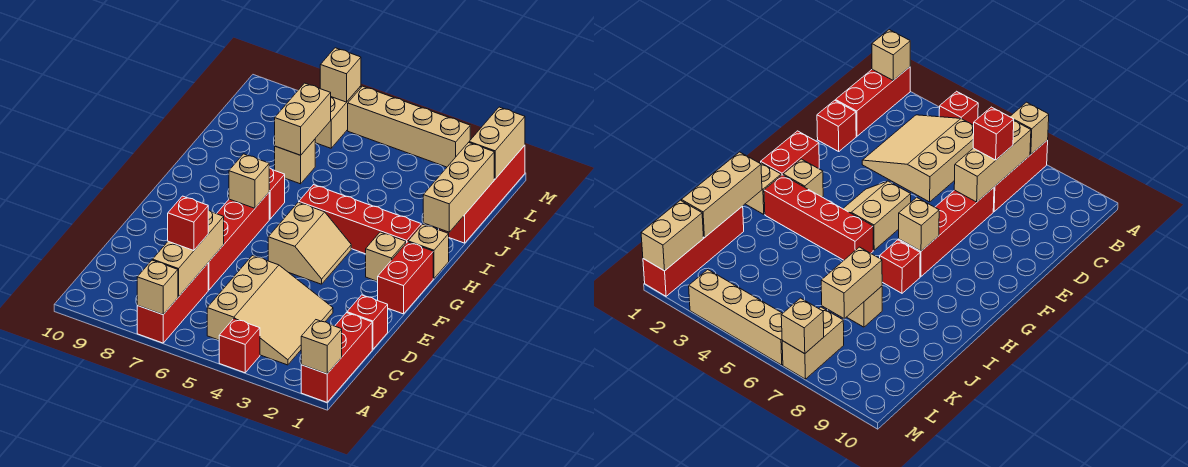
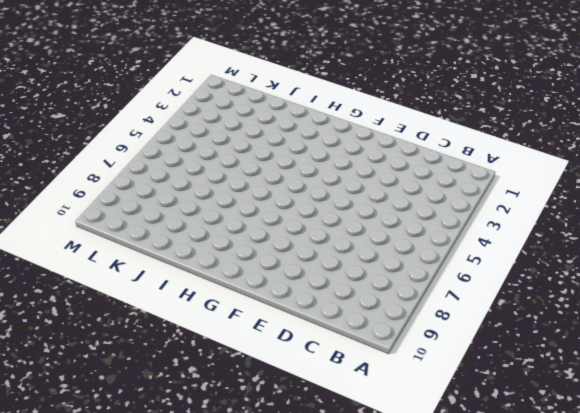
none -> red 1x3 brick [301,313,372,402]
none -> red 1x1 brick [219,319,260,373]
none -> red 1x3 brick [137,263,208,343]

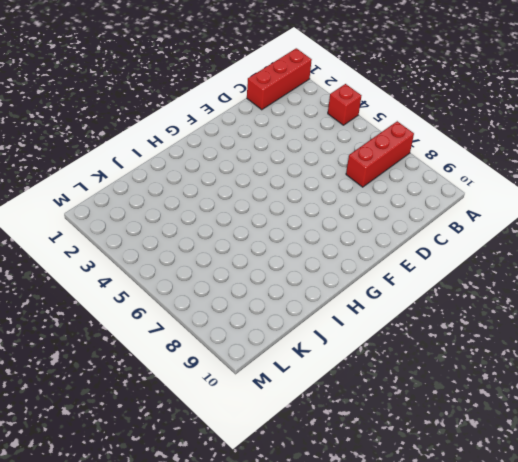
none -> tan 3x3 slope [207,256,333,365]
none -> red 1x1 brick [347,295,388,349]
none -> red 1x4 brick [208,193,269,290]

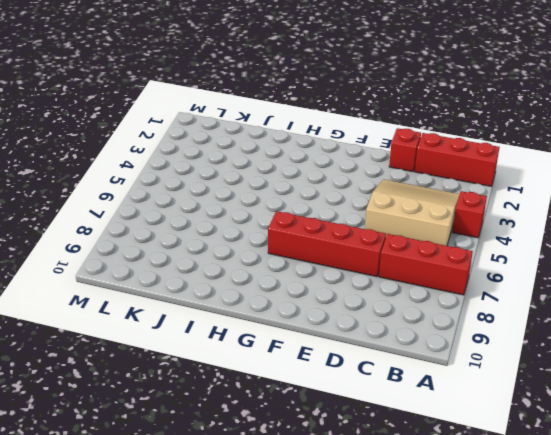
none -> red 1x2 brick [378,242,433,314]
none -> tan 2x2 slope [268,202,351,284]
none -> tan 1x1 brick [366,232,406,281]

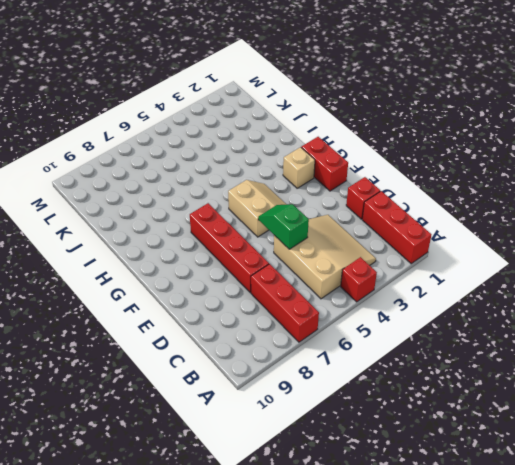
green 1x2 slope [258,204,309,249] -> none
none -> tan 1x1 brick [408,224,449,278]
none -> red 1x4 brick [299,185,421,254]
none -> red 1x1 brick [269,168,285,219]

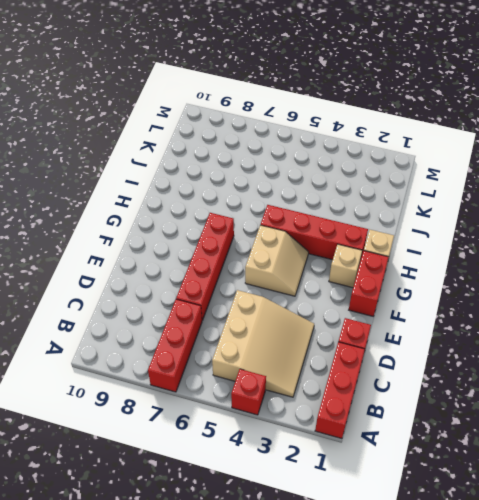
none -> red 1x1 brick [269,168,285,219]
none -> red 1x4 brick [439,145,525,243]
none -> tan 1x1 brick [275,139,315,184]

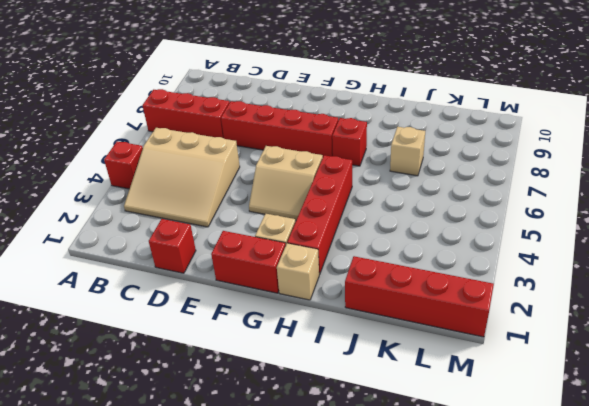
none -> red 1x3 brick [301,313,372,402]
none -> tan 1x2 brick [315,86,361,148]
none -> tan 1x4 brick [348,86,470,167]

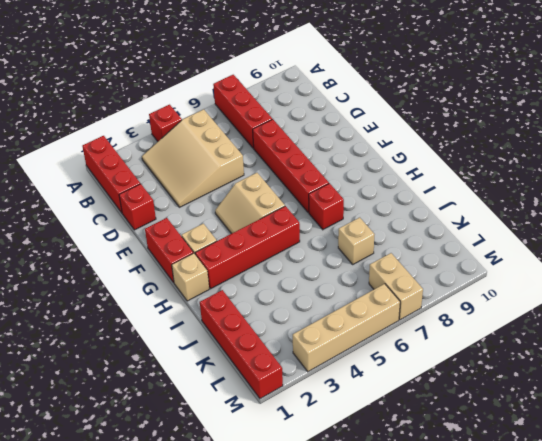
none -> tan 1x1 brick [301,320,342,374]
none -> tan 1x1 brick [137,260,178,314]
none -> tan 1x3 brick [153,210,224,297]

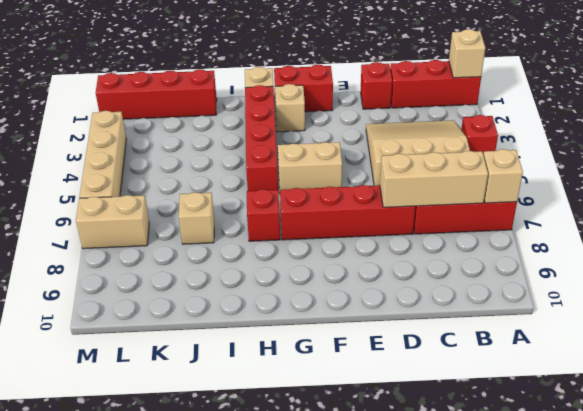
none -> tan 1x1 brick [229,154,269,208]
none -> tan 1x3 brick [423,143,494,232]
none -> tan 1x2 brick [275,83,331,155]

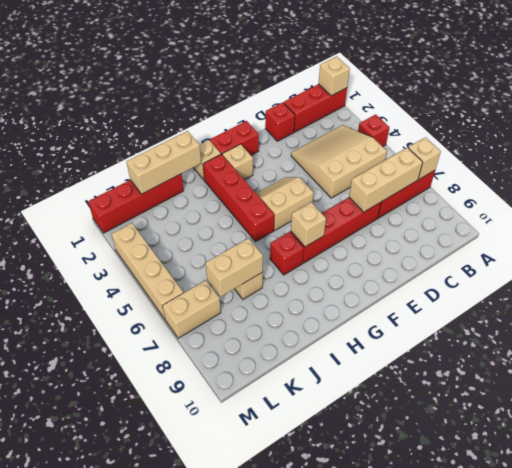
none -> tan 1x2 brick [469,107,525,179]
none -> tan 1x1 brick [320,48,361,102]
none -> red 1x1 brick [168,196,208,251]

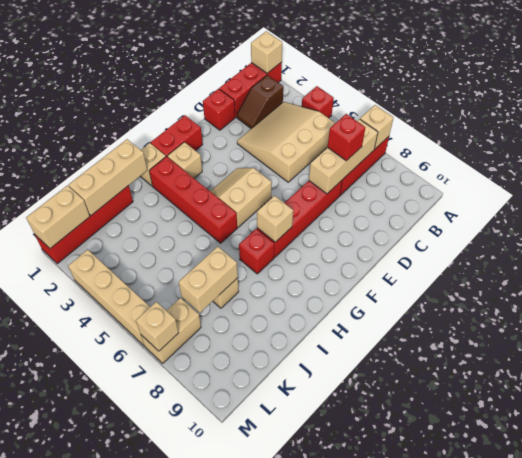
brown 1x2 slope [237,75,283,129] -> none

